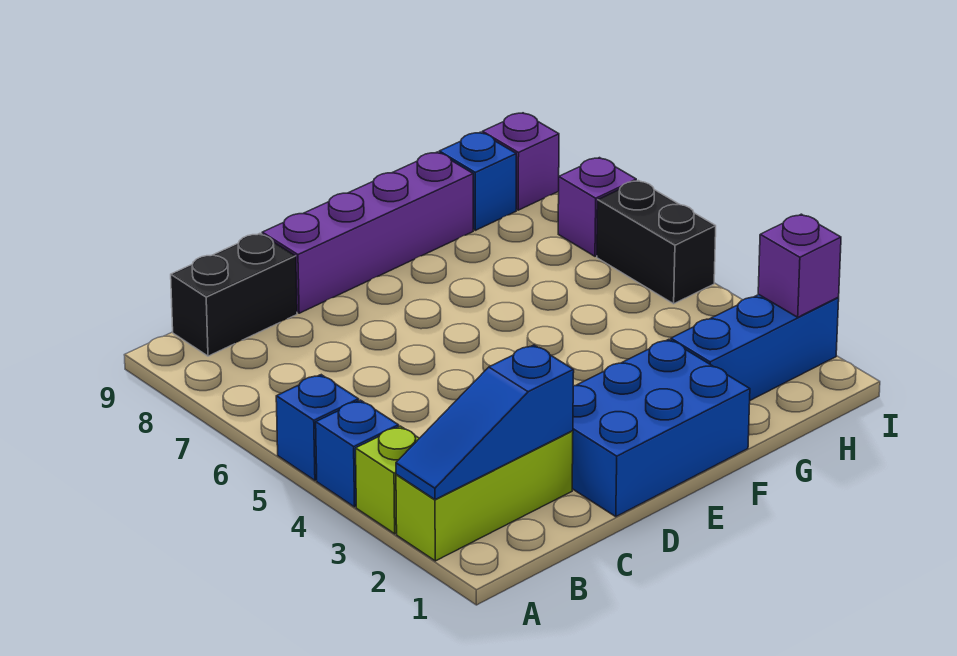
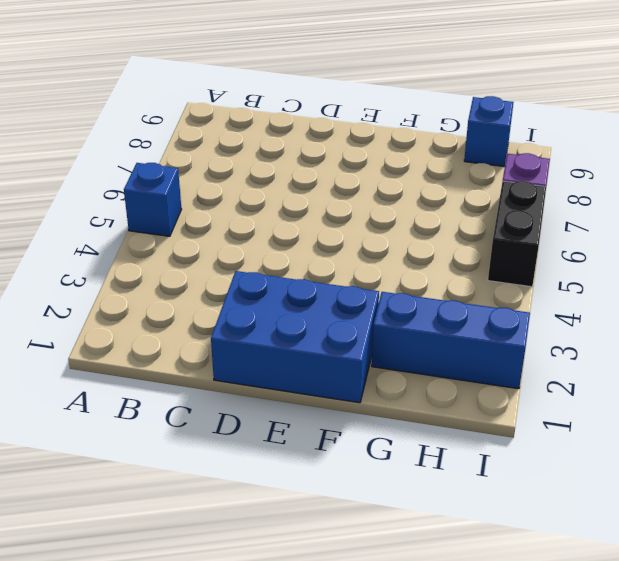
none -> lime 1x3 brick [396,431,573,561]
none -> lime 1x1 brick [356,426,419,534]
none -> blue 1x1 brick [316,400,399,507]

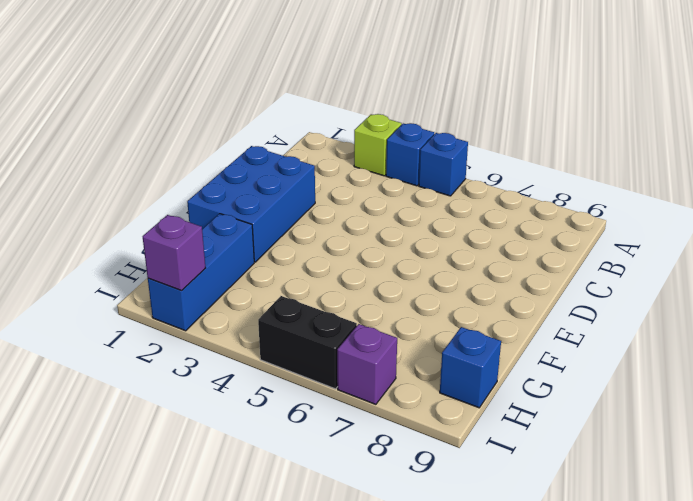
none -> lime 1x3 brick [396,431,573,561]
none -> black 1x2 brick [171,233,297,356]
none -> purple 1x4 brick [262,152,473,313]

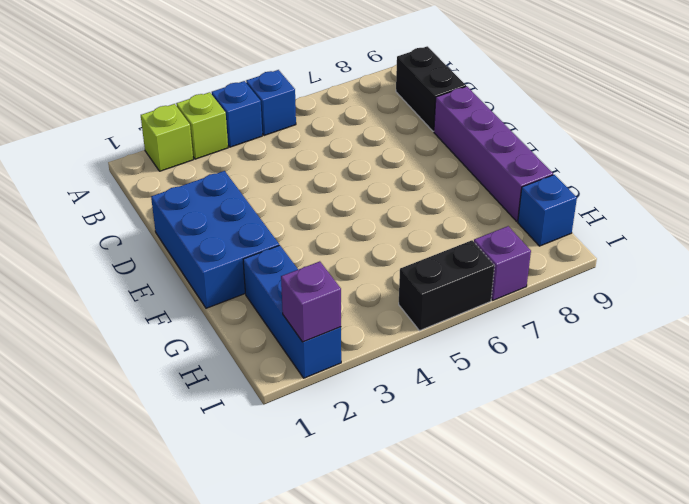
lime 1x1 brick [141,104,193,171] -> lime 1x3 brick [396,431,573,561]
none -> purple 1x1 brick [482,113,559,210]
none -> blue 1x3 slope [396,345,574,500]

